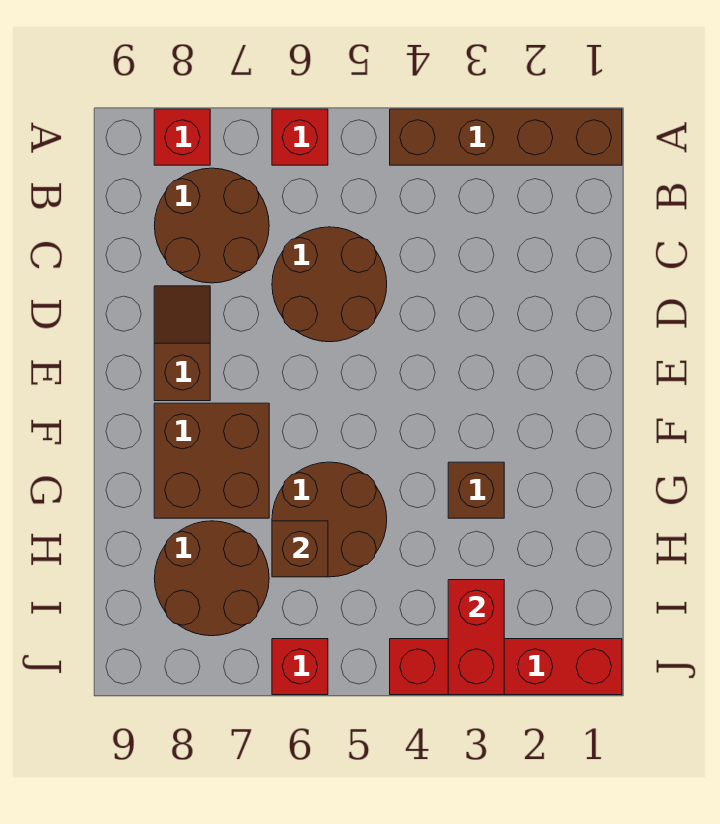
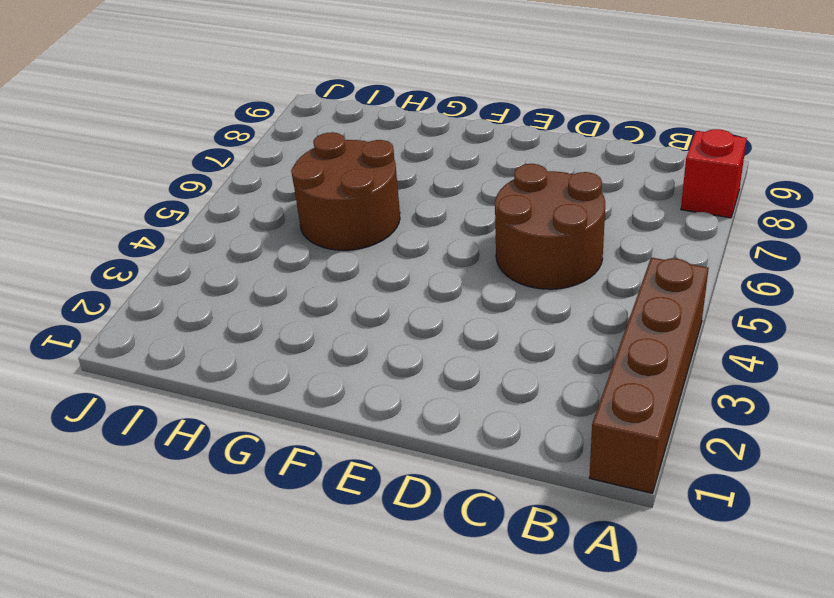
none -> red 1x1 brick [272,109,328,165]
none -> brown 2x2 round brick [154,168,269,283]
none -> brown 1x2 slope [154,286,210,401]

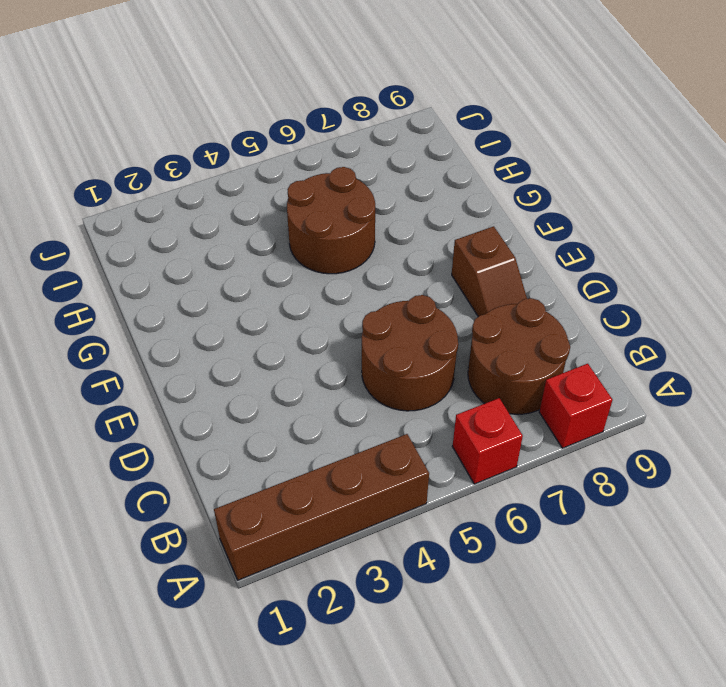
none -> brown 2x2 brick [154,403,269,518]
none -> brown 1x1 brick [448,462,504,518]
none -> brown 2x2 round brick [154,521,269,636]

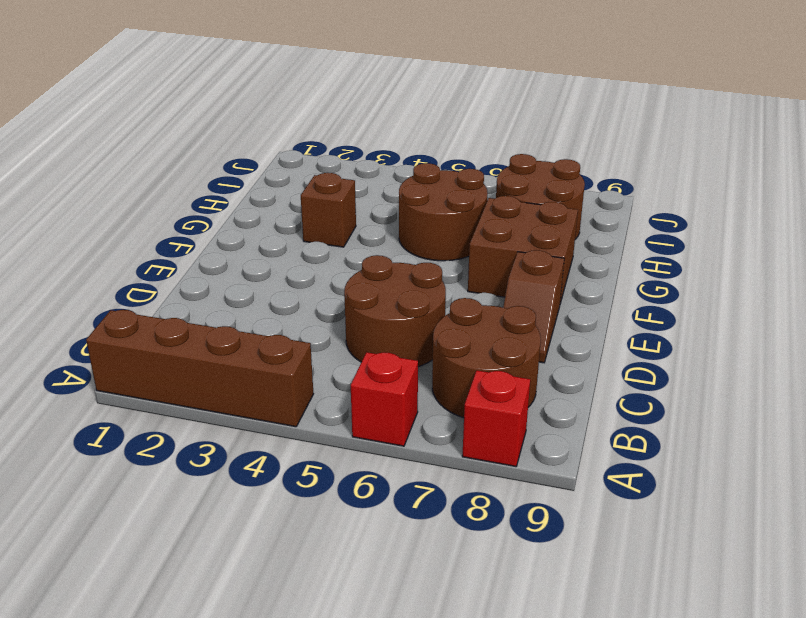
none -> red 1x4 brick [390,639,622,695]
none -> red 1x1 brick [272,639,328,695]
none -> brown 1x1 brick [272,521,328,577]

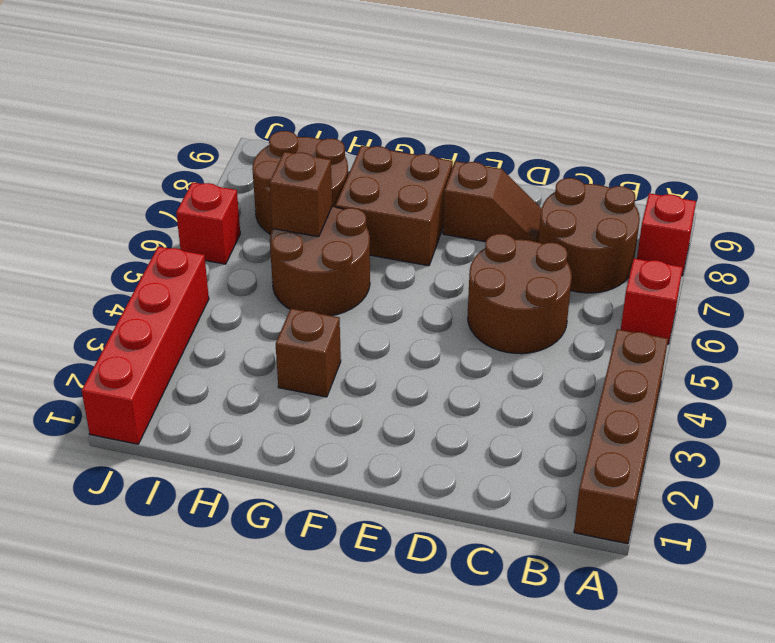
none -> red 1x2 brick [448,580,504,695]

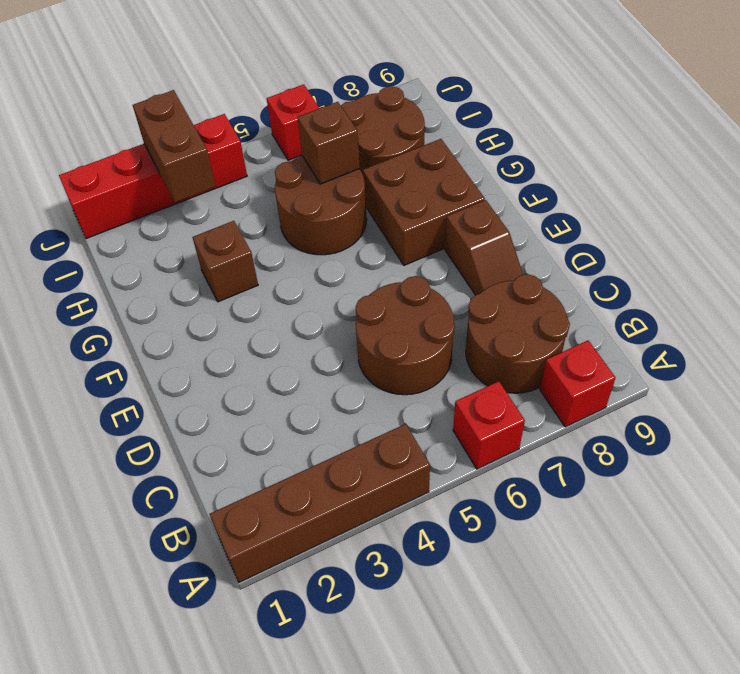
brown 1x2 brick [133,90,216,202] -> red 1x2 brick [448,580,504,695]

